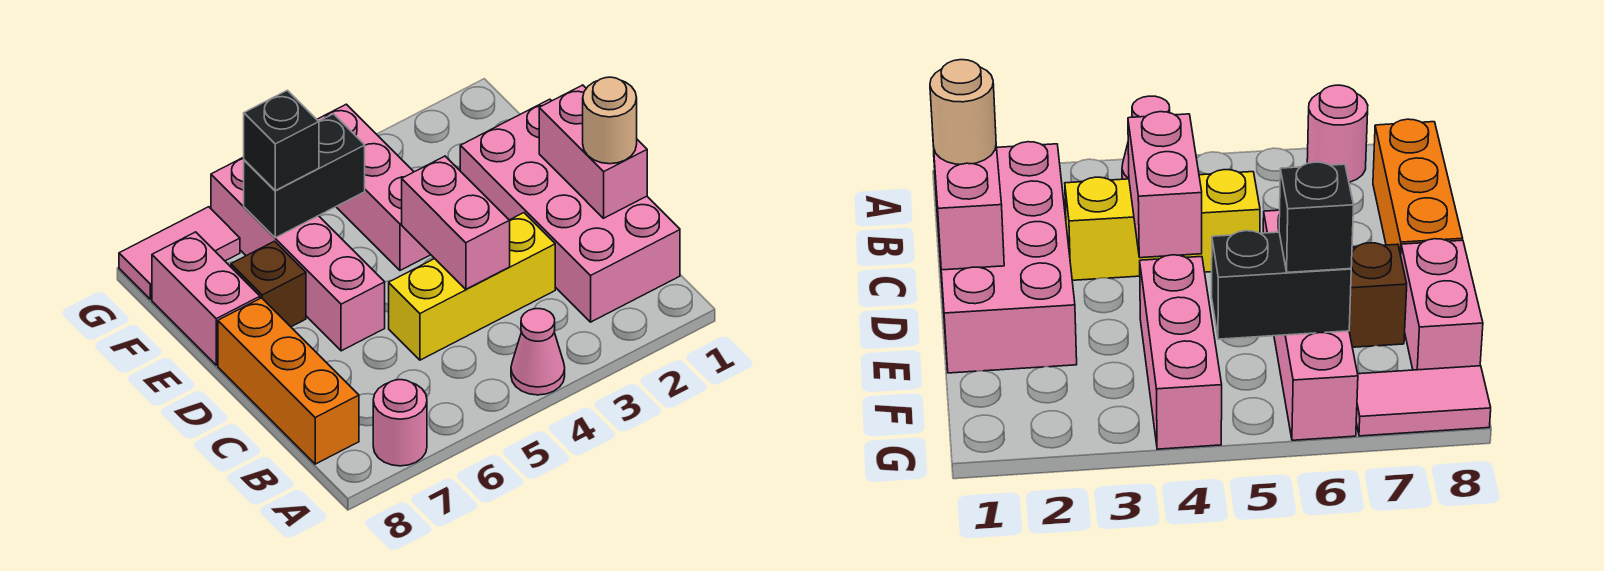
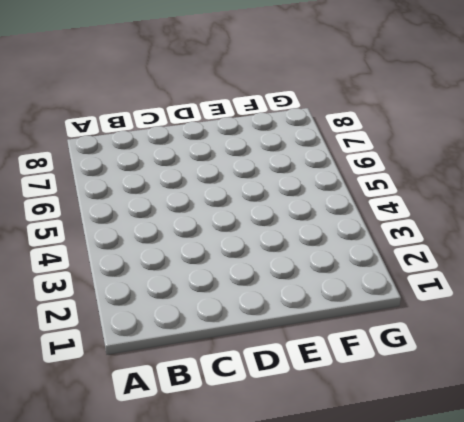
none -> pink 1x1 cone [511,309,565,395]
none -> pink 1x1 round brick [373,380,427,466]
none -> pink 2x4 brick [460,99,680,322]

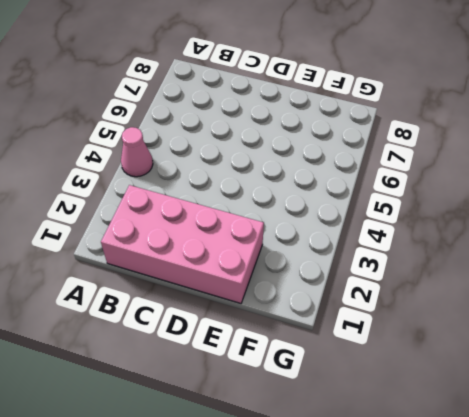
none -> pink 1x1 round brick [373,380,427,466]
none -> orange 1x3 brick [218,298,359,464]
none -> yellow 1x3 brick [389,213,555,360]

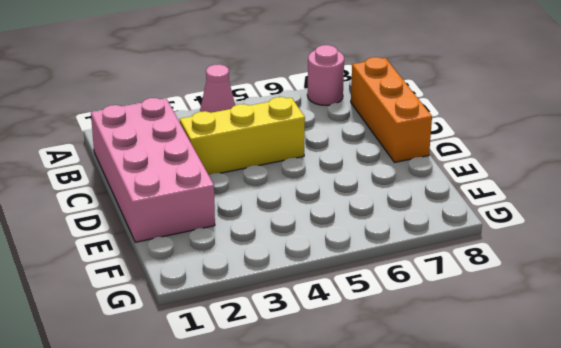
none -> pink 1x4 brick [211,157,385,351]
none -> pink 1x3 brick [317,104,431,270]
none -> brown 1x1 brick [231,241,306,327]

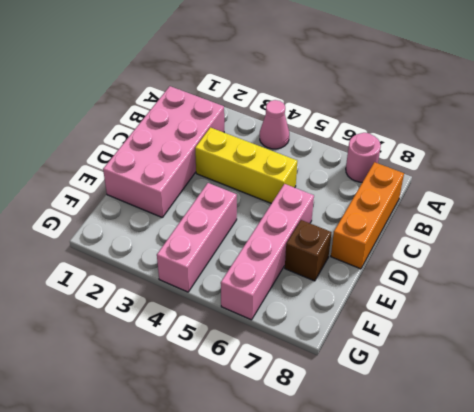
none -> pink 1x2 brick [152,232,260,365]
none -> pink 1x2 tile [119,207,240,299]
none -> pink 1x2 brick [539,85,647,218]

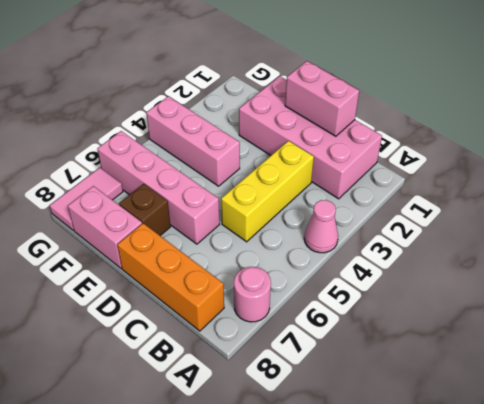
none -> pink 1x2 brick [402,156,510,289]
none -> black 1x2 brick [244,114,365,238]
none -> tan 1x1 round brick [583,77,637,164]

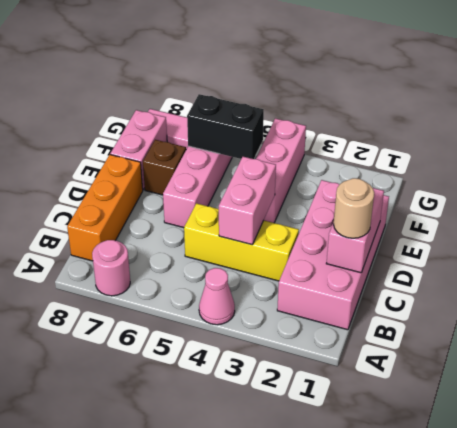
none -> black 1x1 brick [244,90,319,190]

